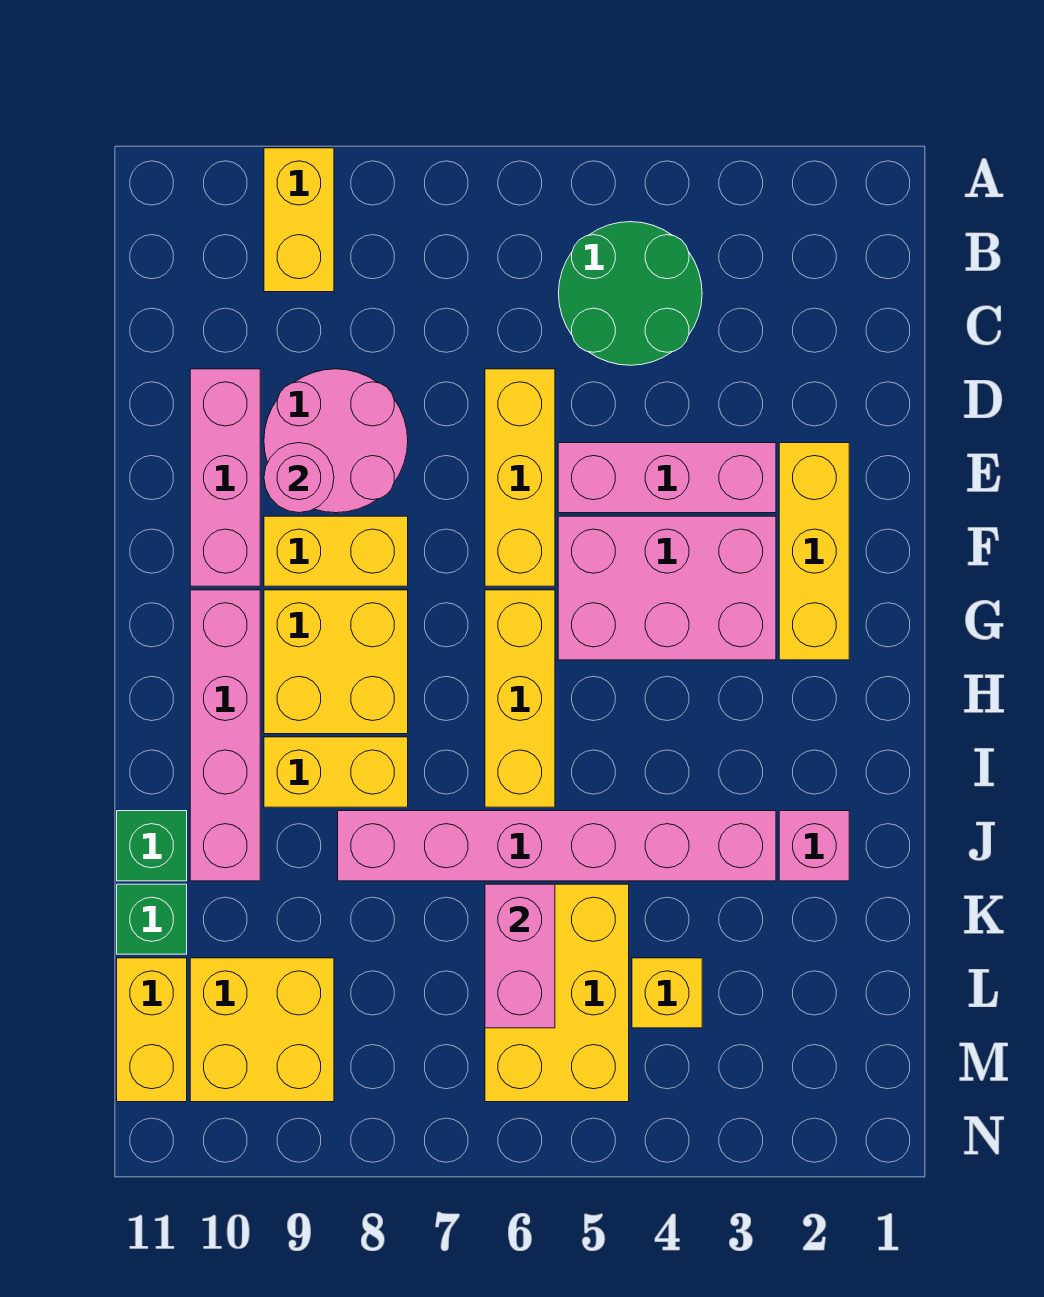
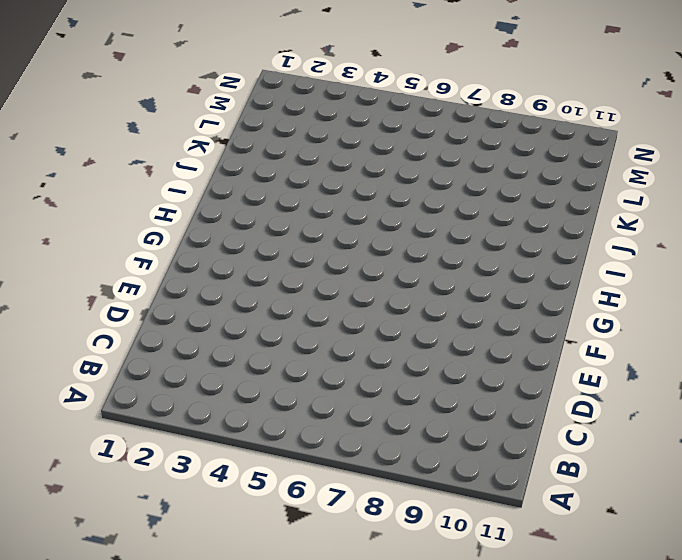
none -> yellow 1x2 brick [264,148,334,292]
none -> green 2x2 round brick [559,222,702,365]
none -> yellow 1x3 brick [485,369,555,586]

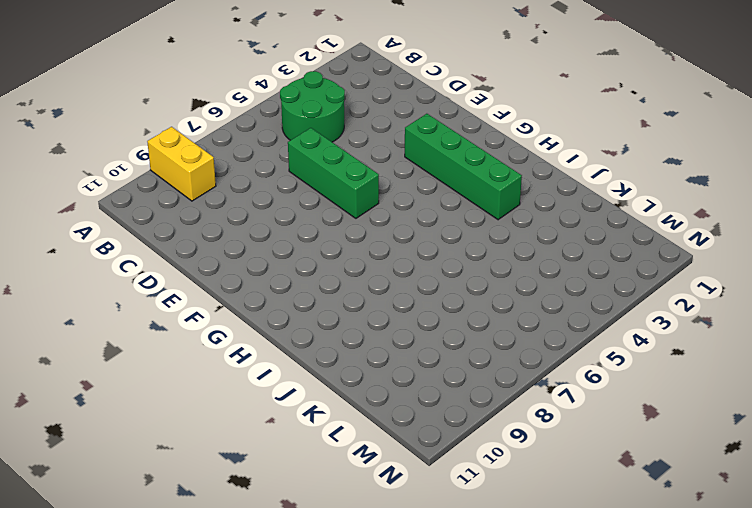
green 1x3 brick [288,128,379,218] -> yellow 1x3 brick [485,369,555,586]
green 1x4 brick [405,114,522,220] -> pink 2x3 brick [558,516,776,660]
none -> pink 2x2 round brick [264,369,408,513]
none -> pink 1x3 brick [190,369,260,586]
none -> yellow 1x3 brick [779,443,849,660]

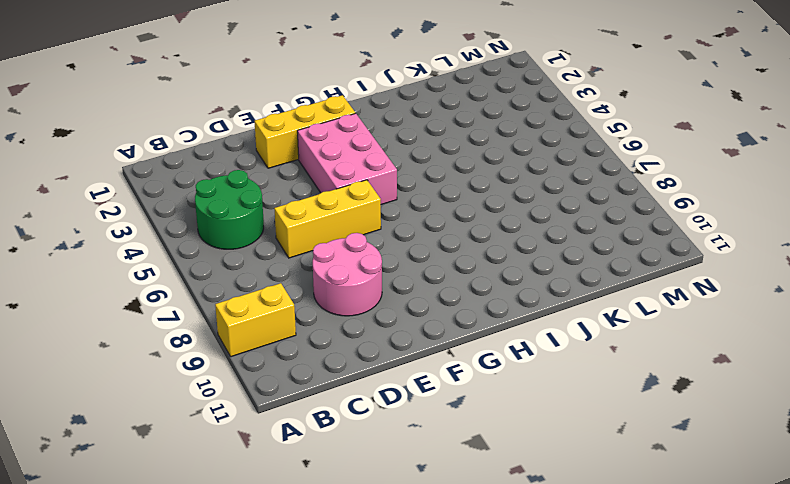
none -> pink 1x3 brick [190,369,260,586]
none -> pink 1x3 brick [558,443,776,513]
none -> yellow 1x2 brick [264,516,408,586]

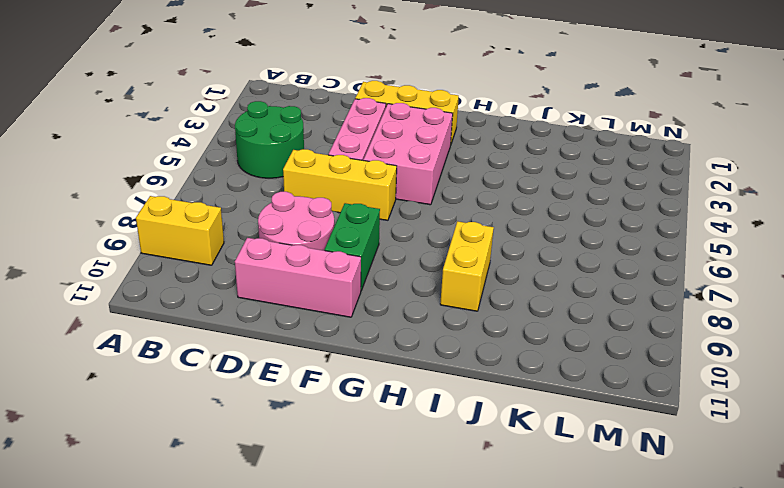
green 1x2 brick [324,203,380,290] -> yellow 1x2 brick [264,516,408,586]
none -> yellow 1x3 brick [485,590,555,807]
none -> yellow 2x2 brick [264,590,408,734]
none -> pink 1x4 brick [190,590,260,881]

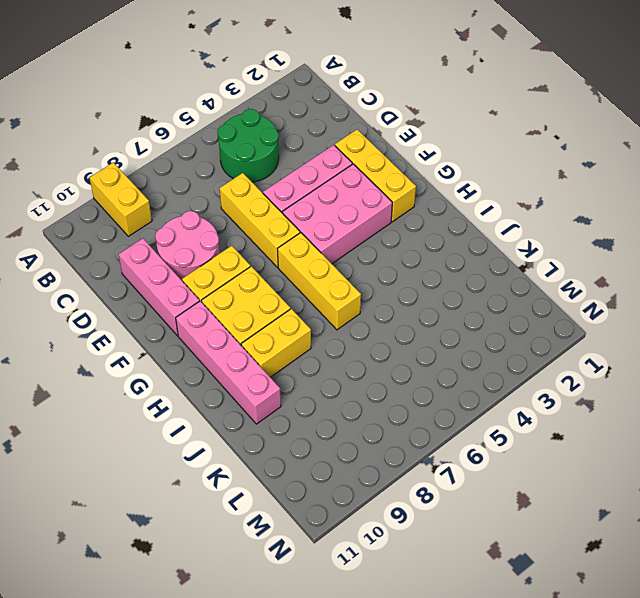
none -> pink 1x1 brick [779,811,849,881]
none -> pink 1x6 brick [338,811,776,881]
none -> green 1x1 brick [117,811,187,881]

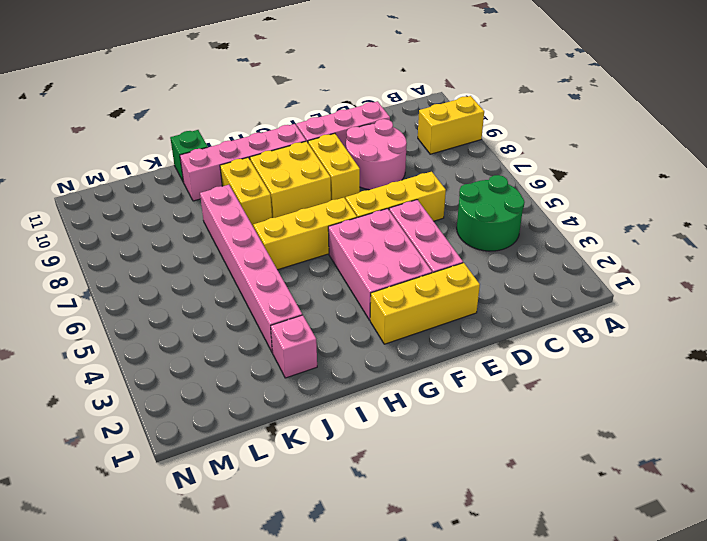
none -> yellow 2x3 brick [485,884,629,1102]
none -> green 1x1 brick [117,884,187,954]
none -> yellow 1x1 brick [632,958,702,1028]

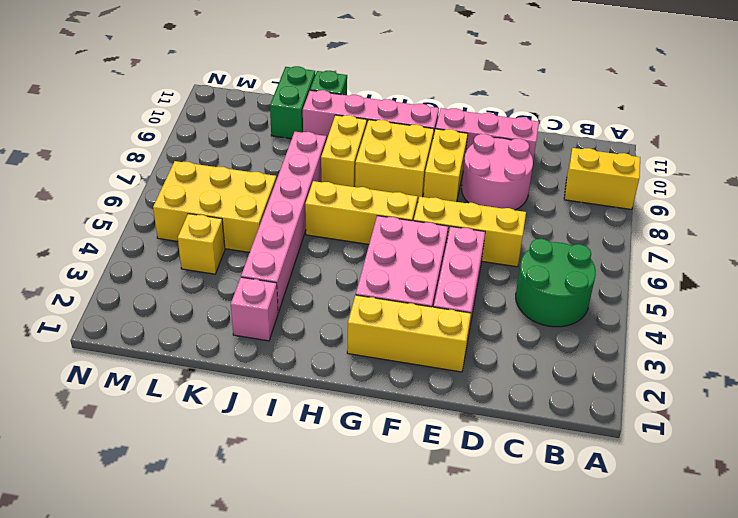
green 1x2 brick [270,66,315,139] -> green 1x1 brick [117,884,187,954]
none -> yellow 2x2 brick [190,958,334,1102]
none -> yellow 1x2 brick [117,958,187,1102]
none -> pink 1x1 round brick [264,443,334,513]

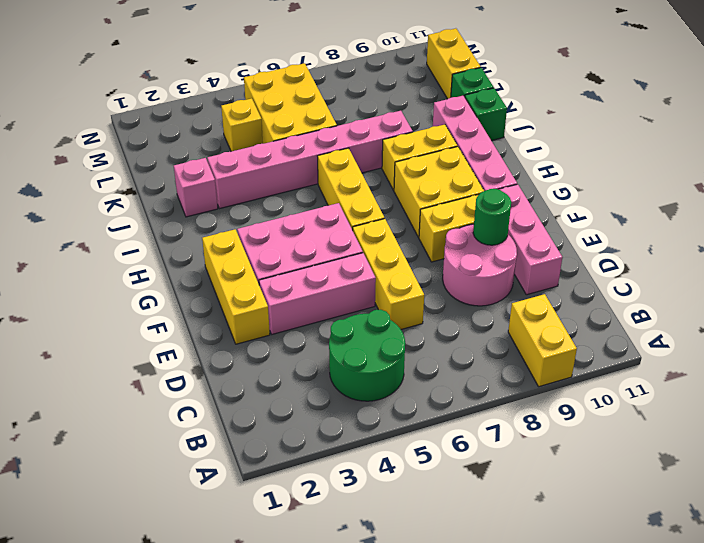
green 1x1 round brick [473,189,511,245] -> pink 1x1 round brick [264,443,334,513]
none -> yellow 2x2 brick [190,958,334,1102]
none -> pink 1x2 brick [485,884,555,1028]

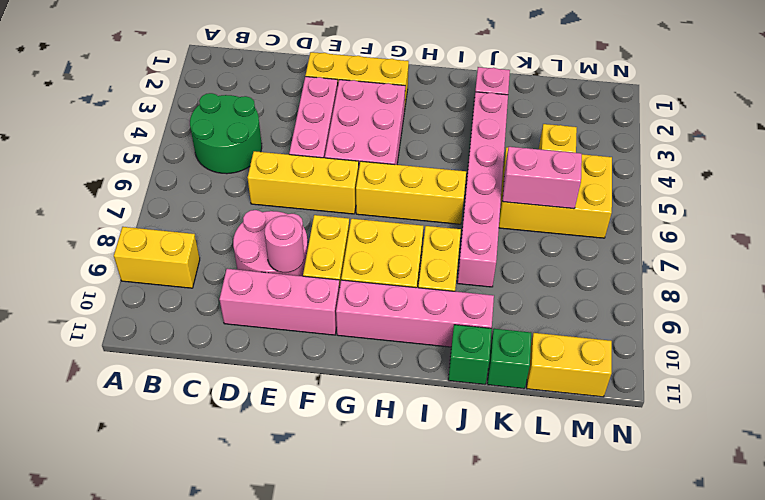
none -> yellow 2x2 brick [190,958,334,1102]

